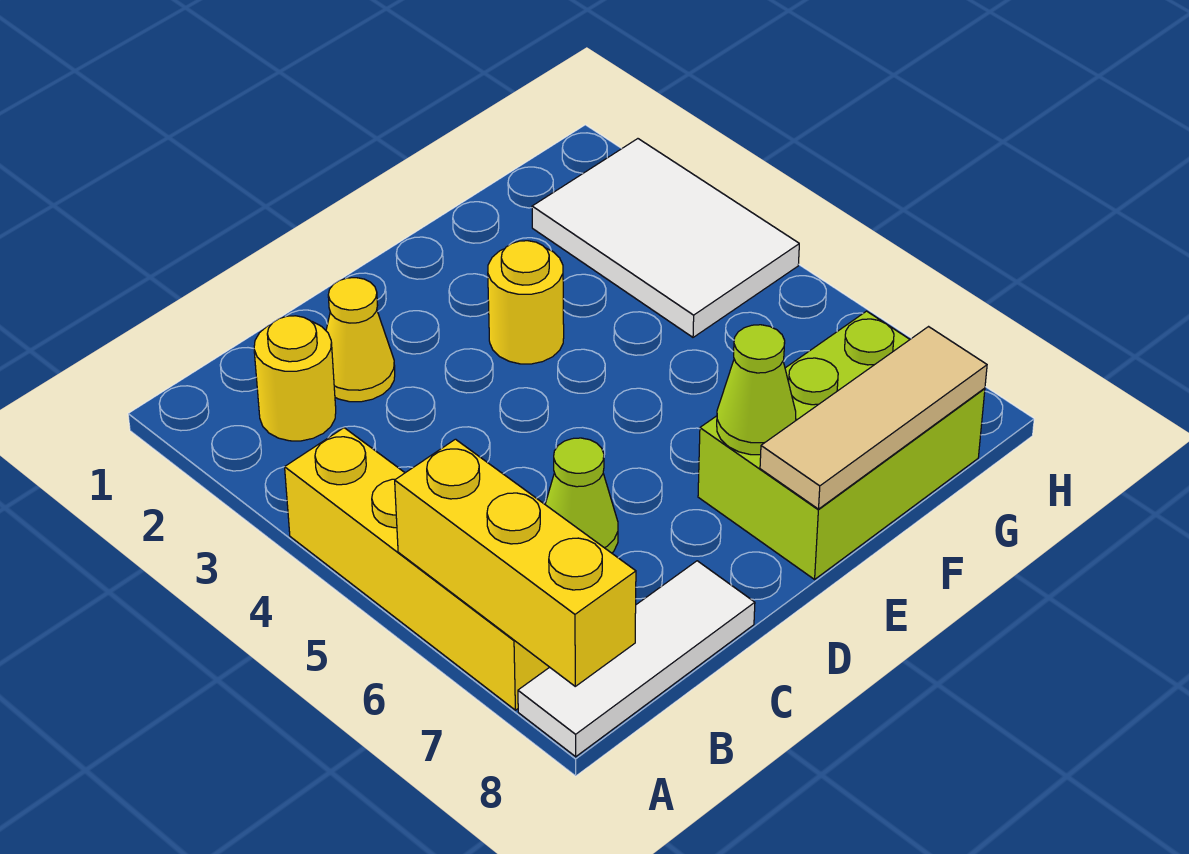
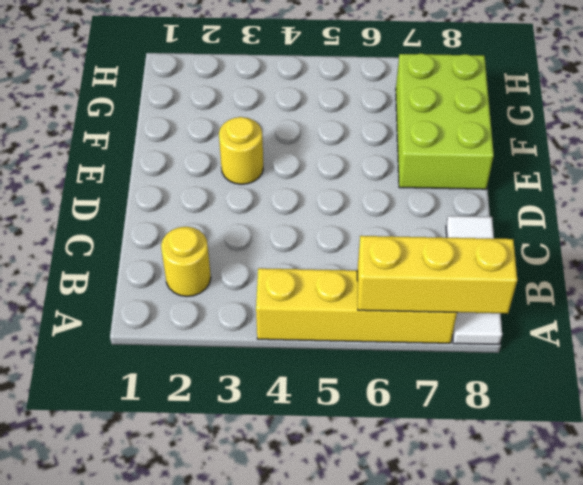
none -> yellow 1x1 cone [326,278,395,402]
none -> lime 1x1 cone [545,438,618,553]

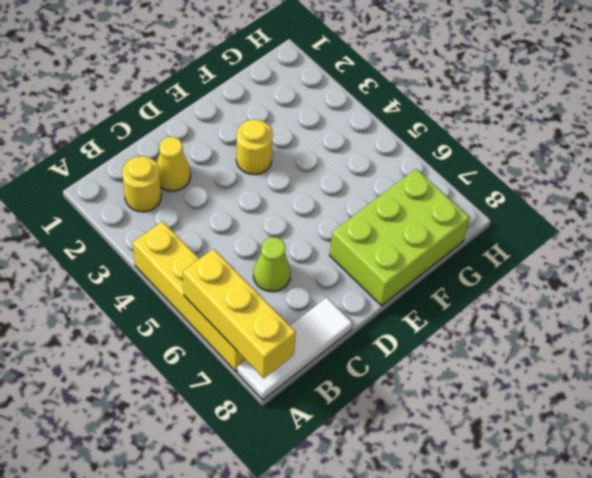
none -> white 2x3 tile [532,139,799,337]
none -> lime 1x1 cone [717,325,796,455]

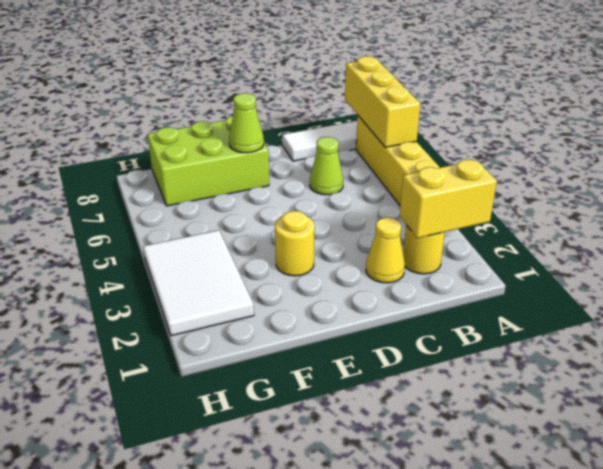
yellow 1x2 brick [400,160,497,238] -> none
none -> tan 1x3 tile [760,327,987,509]

